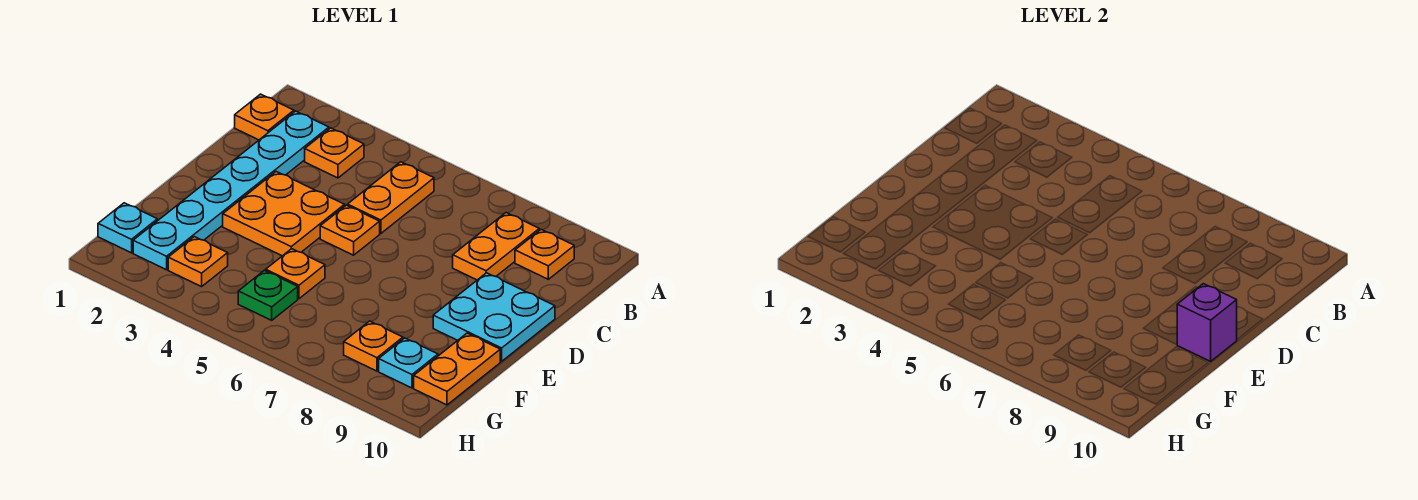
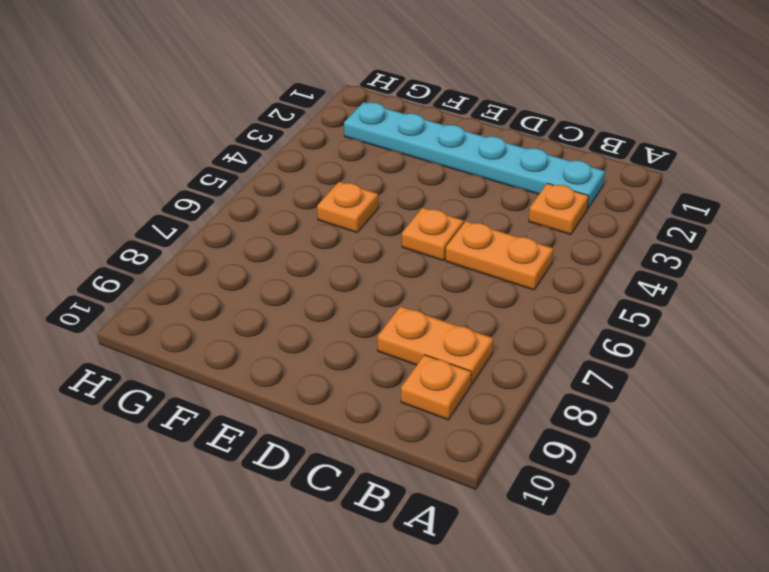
none -> orange 1x1 plate [235,94,294,140]
none -> orange 2x2 plate [223,172,345,256]
none -> cyan 2x2 plate [433,273,555,361]

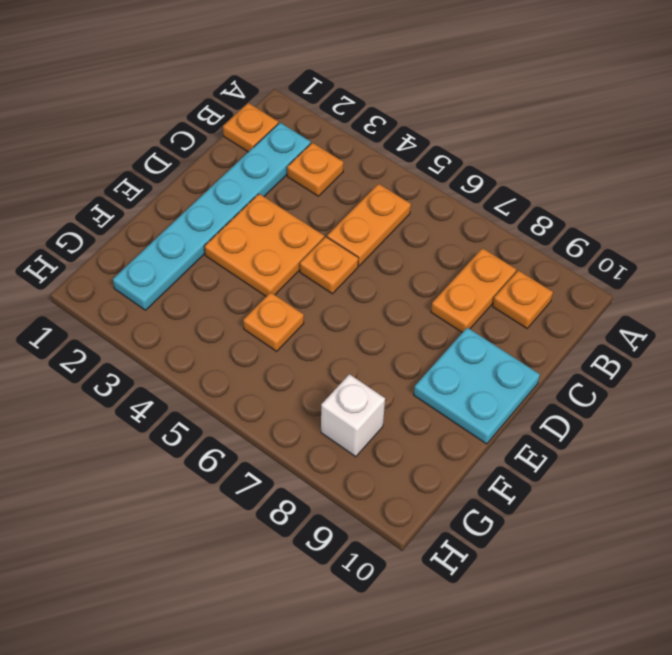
white 1x1 brick [321,374,385,457] -> orange 1x1 plate [344,321,403,371]
none -> orange 1x2 plate [414,333,500,405]
none -> cyan 1x1 plate [98,203,157,253]
none -> orange 1x1 plate [168,237,228,287]

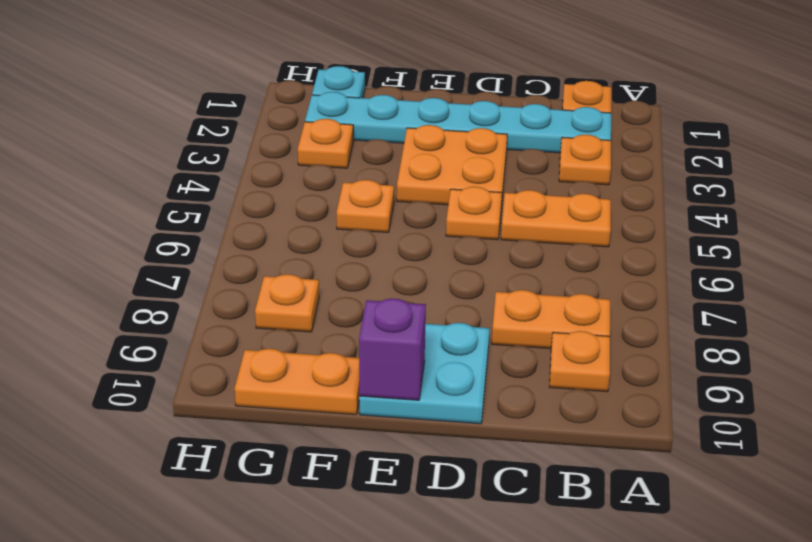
none -> green 1x1 plate [238,270,298,320]
none -> cyan 1x1 plate [379,338,438,388]

